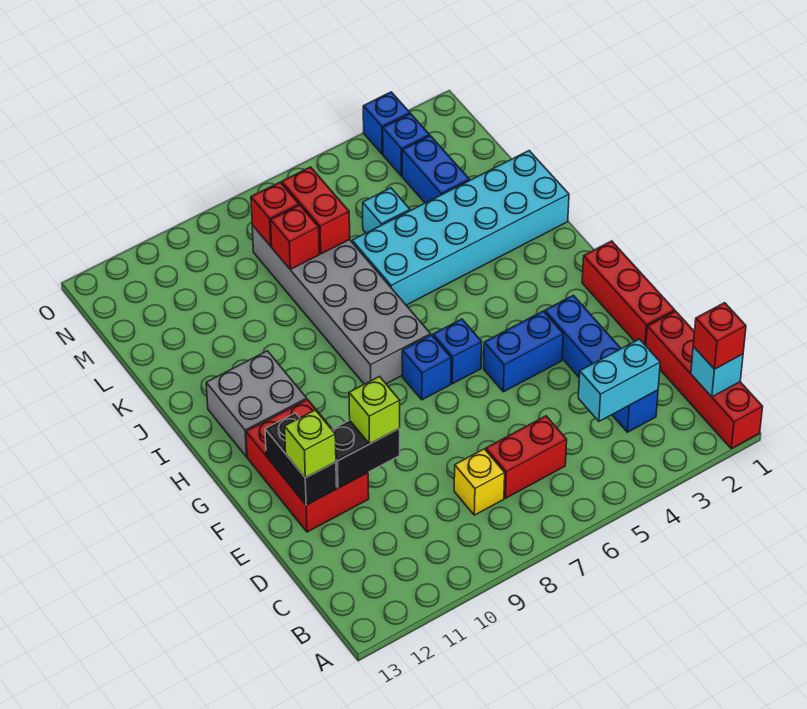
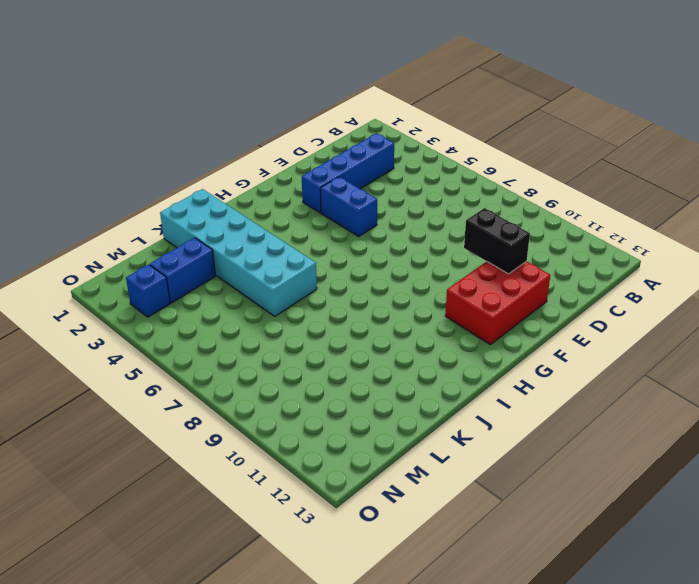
none -> red 1x4 brick [646,311,763,449]
none -> red 1x2 brick [486,416,567,498]
none -> yellow 1x1 brick [454,449,505,515]

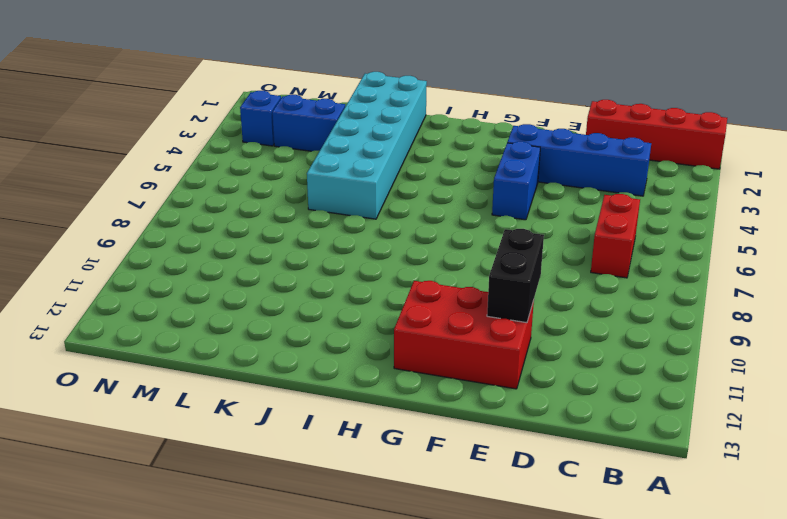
none -> yellow 1x1 brick [454,449,505,515]
none -> red 1x3 brick [582,241,675,346]
none -> blue 1x1 brick [433,319,482,384]

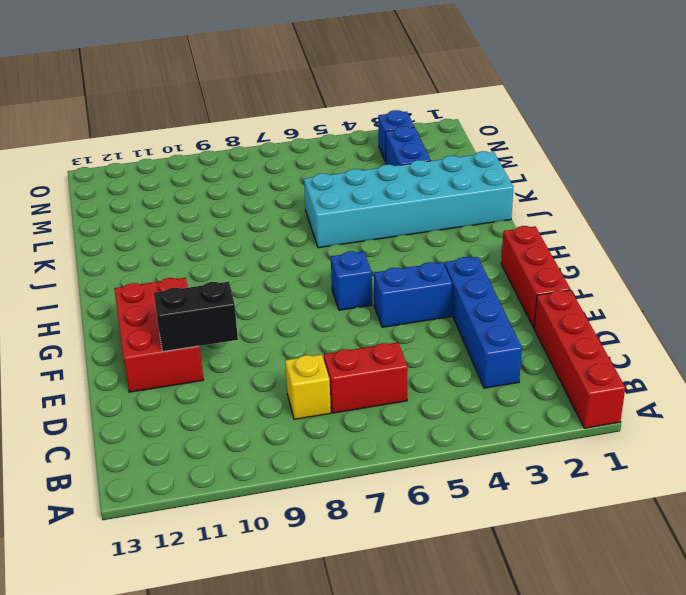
none -> blue 1x1 brick [402,335,451,400]
none -> grey 2x6 brick [252,225,431,384]
none -> grey 2x2 brick [206,351,307,457]

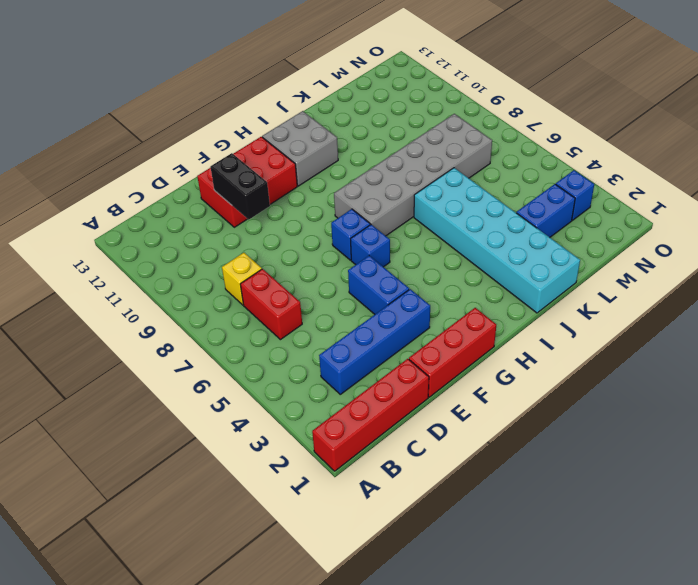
none -> cyan 1x1 brick [363,188,410,233]
none -> blue 1x1 brick [363,92,410,154]
none -> cyan 1x1 brick [691,347,743,397]

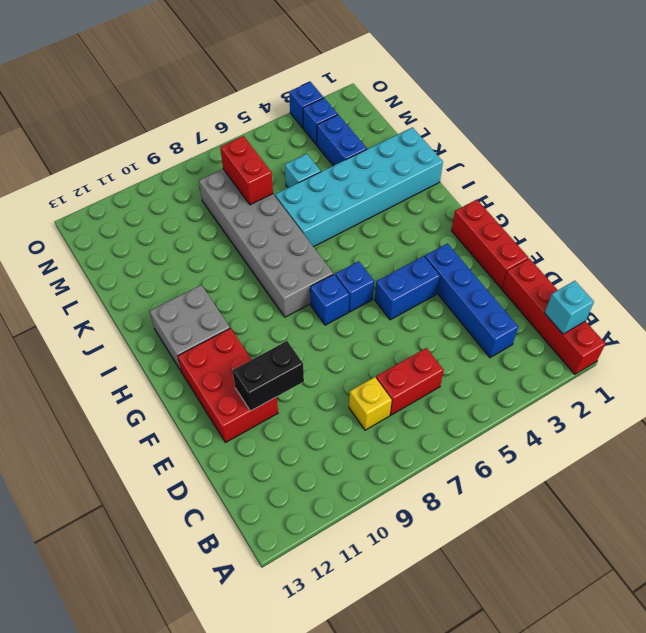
none -> cyan 1x2 brick [578,339,660,421]
none -> black 1x2 brick [265,413,337,505]
none -> red 1x1 brick [271,205,319,269]

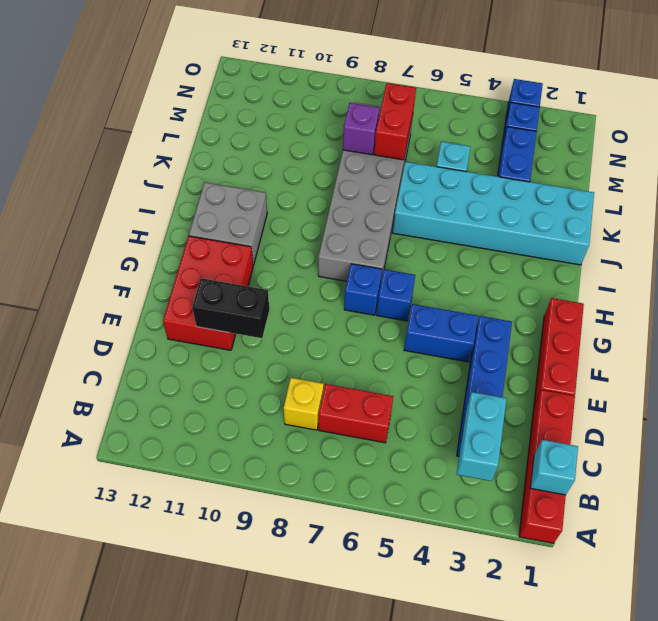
cyan 1x2 brick [457,392,507,481] -> cyan 1x2 brick turned to [578,339,660,421]
purple 1x1 brick [343,103,379,155] -> red 1x1 brick [271,205,319,269]
none -> black 1x2 brick [265,413,337,505]
none -> red 1x1 brick [251,182,299,246]
none -> red 1x1 brick [693,303,746,369]

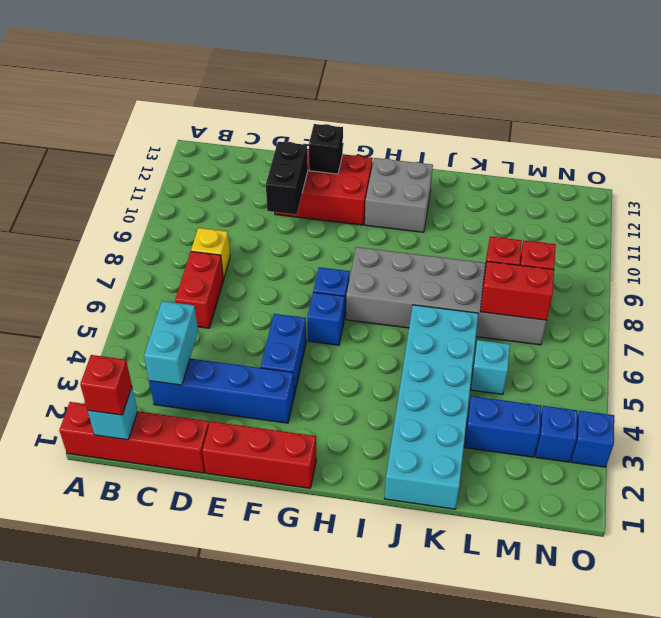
black 1x1 brick [309,124,343,174] -> black 1x2 brick [265,413,337,505]
none -> lime 1x1 brick [349,377,400,444]
none -> lime 1x1 brick [285,410,336,478]

